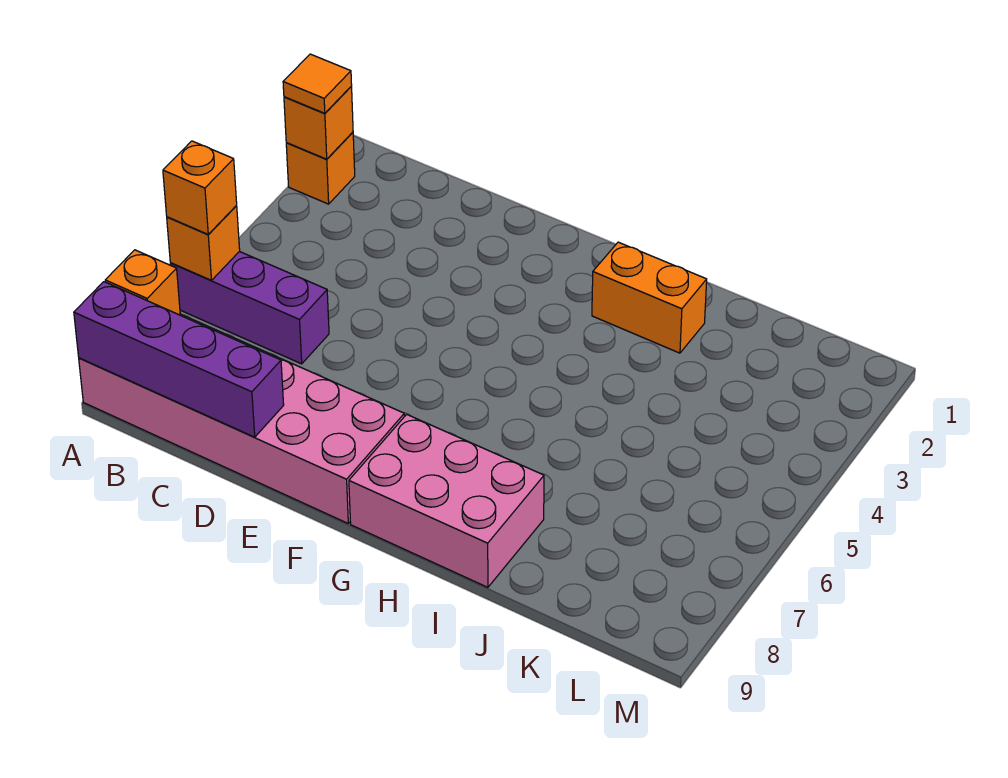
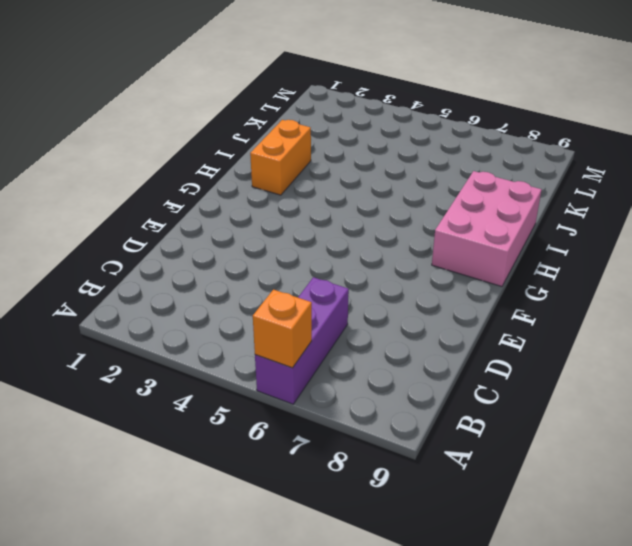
none -> orange 1x1 brick [286,132,355,204]
none -> pink 2x6 brick [79,314,404,523]

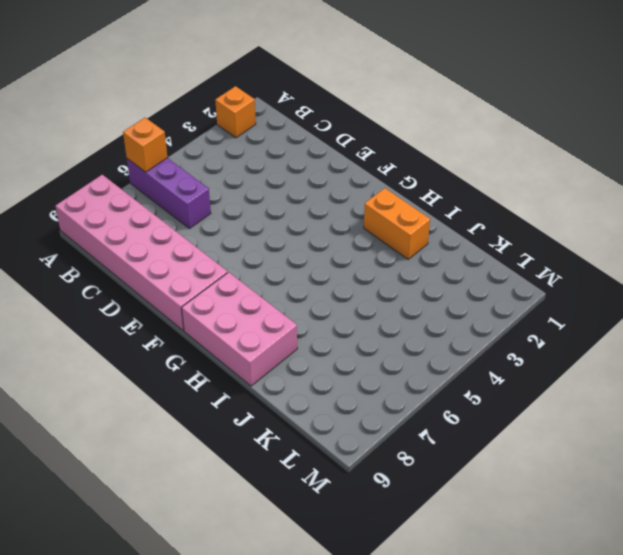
none -> orange 1x1 brick [284,87,353,159]
none -> orange 1x1 brick [105,250,180,315]

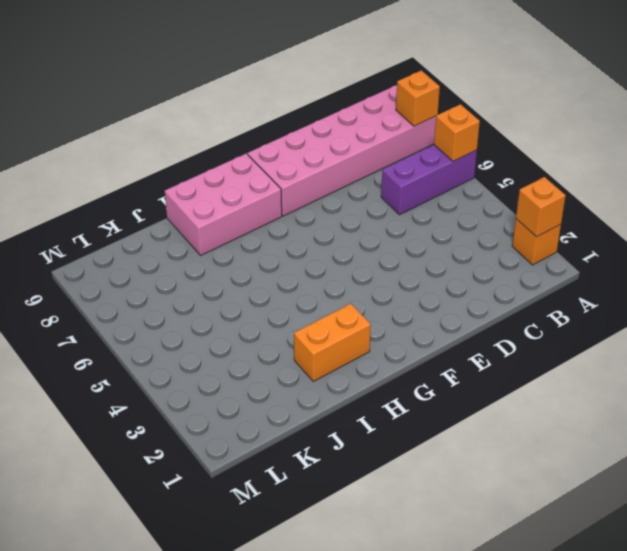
none -> purple 1x4 brick [74,282,284,437]
none -> orange 1x1 tile [283,54,352,113]

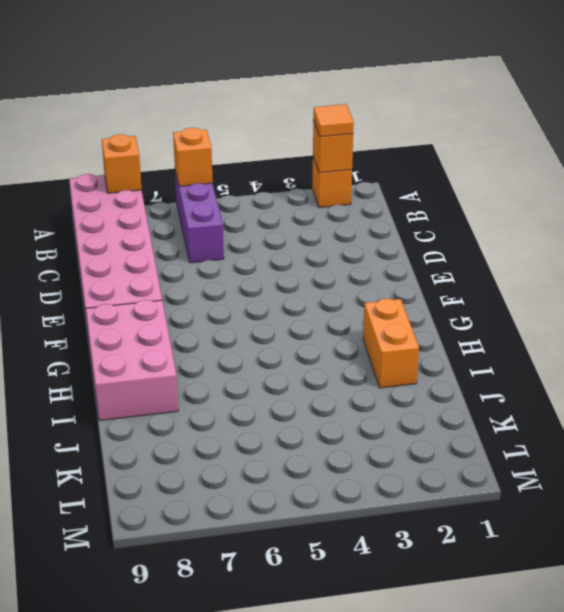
none -> purple 1x4 brick [74,282,284,437]
none -> orange 1x1 brick [163,141,237,234]

